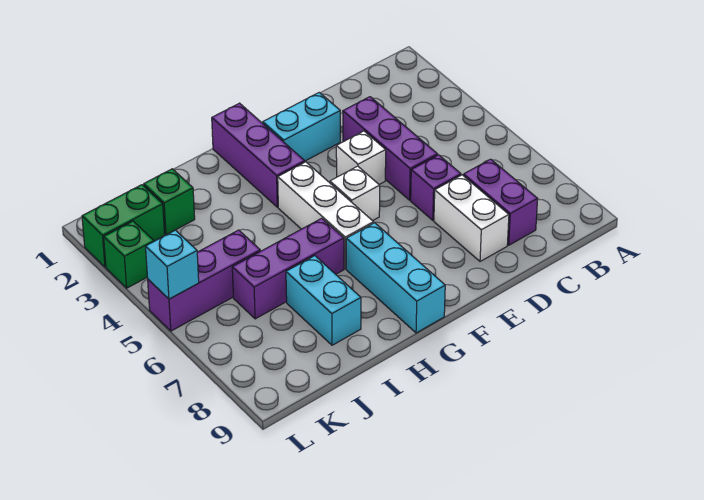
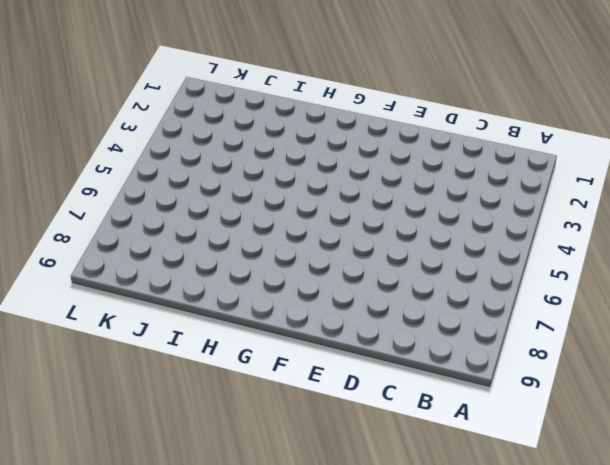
none -> purple 1x2 brick [463,159,538,245]
none -> purple 1x3 brick [343,97,438,200]
none -> purple 1x1 brick [411,155,461,220]

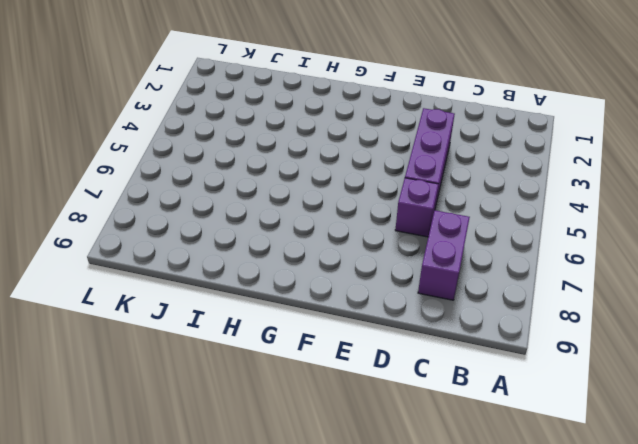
none -> white 1x2 brick [434,175,509,262]
none -> cyan 1x2 brick [263,93,340,161]
none -> white 1x1 brick [336,131,386,185]

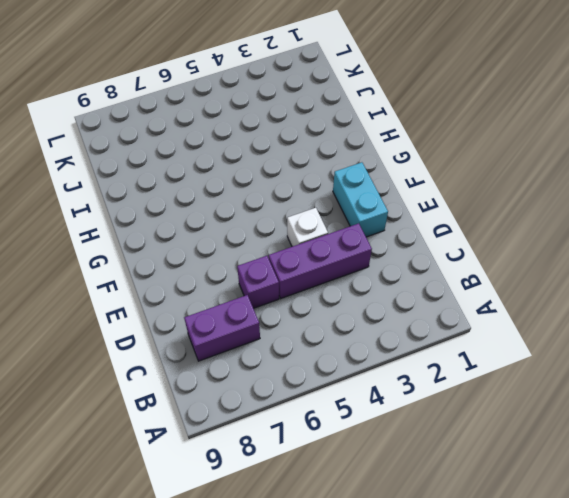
none -> white 1x2 brick [434,175,509,262]
none -> white 1x1 brick [330,166,380,221]
none -> purple 1x3 brick [212,103,305,207]

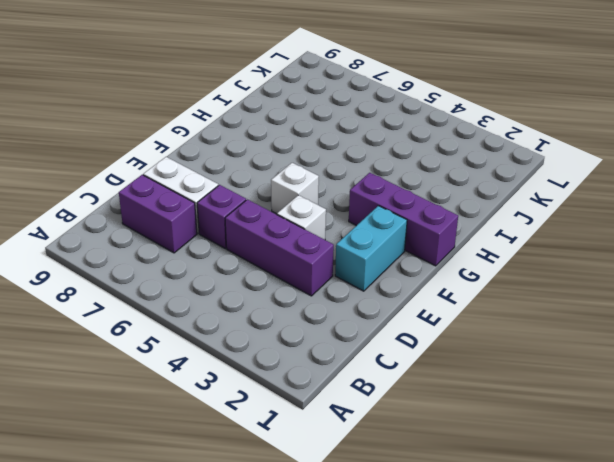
none -> white 1x3 brick [278,162,374,269]
none -> cyan 1x3 brick [346,223,445,333]
none -> purple 1x3 brick [232,218,344,319]

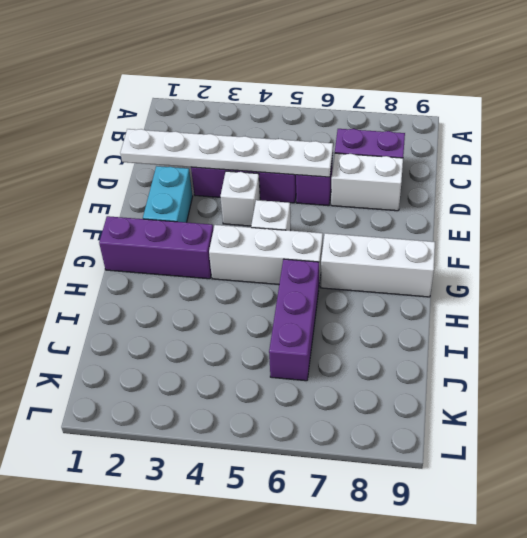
white 1x6 plate [120,129,333,177] -> none
white 1x3 brick [321,233,435,297] -> cyan 1x3 brick [346,223,445,333]
none -> cyan 1x2 brick [286,256,361,345]
none -> green 1x1 brick [144,169,195,235]
none -> purple 1x3 brick [148,230,260,331]

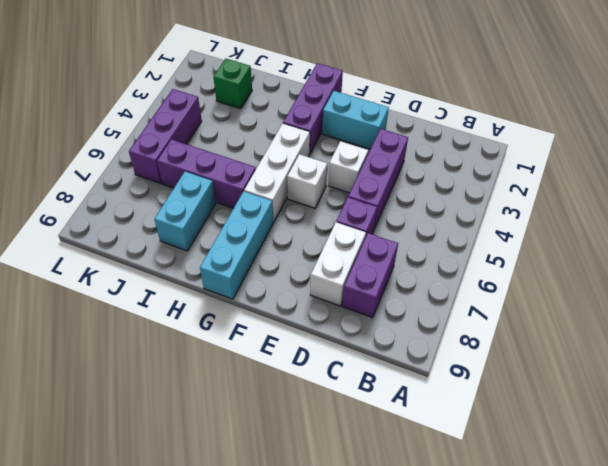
purple 1x3 brick [129,89,202,183] -> purple 1x3 brick turned to [148,230,260,331]
none -> green 1x2 brick [82,185,165,267]
none -> green 1x1 brick [104,221,154,288]
none -> cyan 1x1 brick [146,230,199,299]

